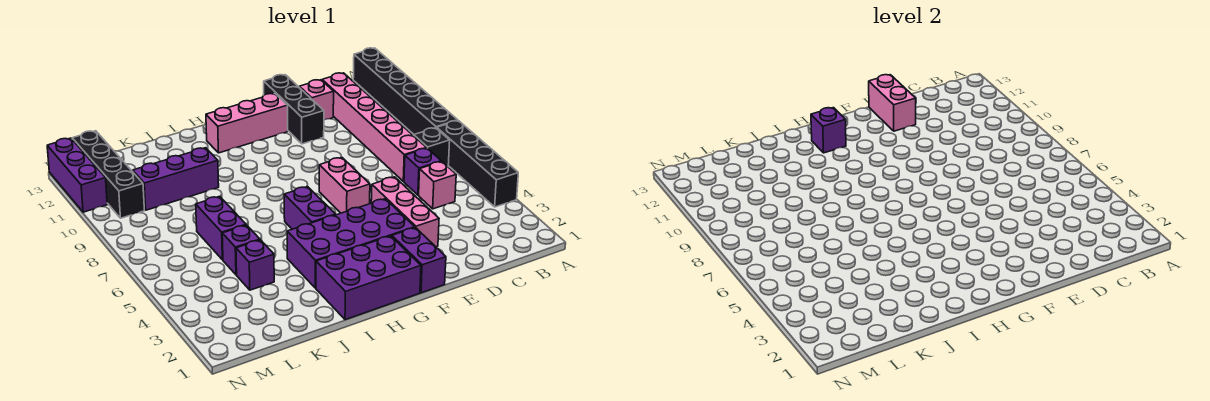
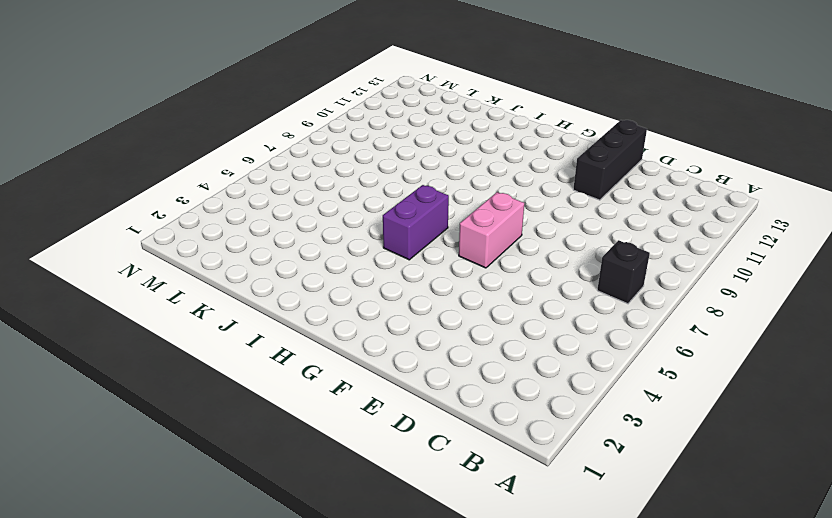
none -> black 1x4 brick [437,121,518,207]
none -> black 1x6 brick [353,48,458,134]
none -> pink 1x1 brick [419,161,456,209]

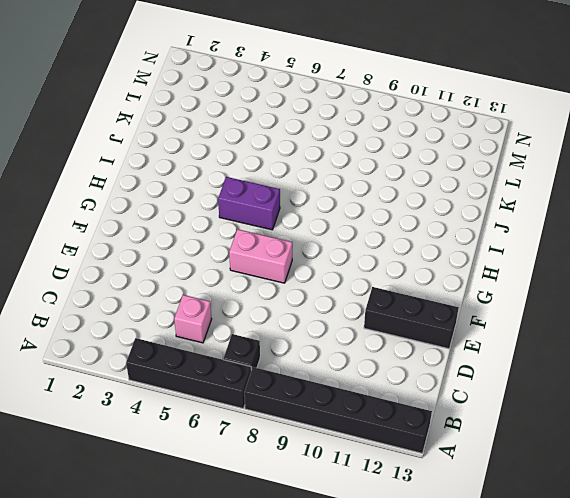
none -> purple 1x1 brick [404,148,441,195]
none -> pink 1x6 brick [322,73,426,182]
none -> pink 1x1 brick [299,80,334,120]

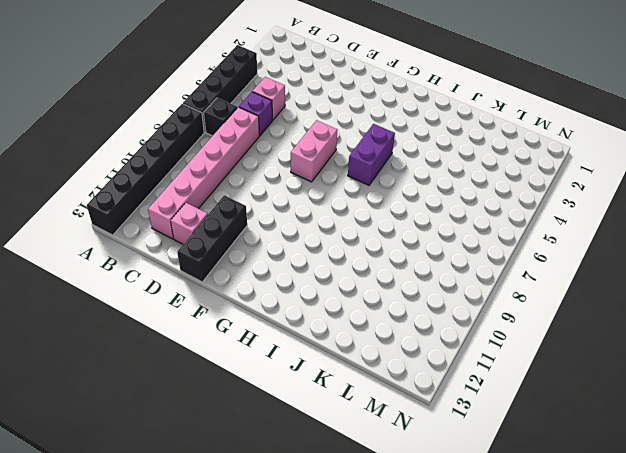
none -> pink 1x3 brick [371,177,439,247]
none -> purple 1x2 brick [392,228,446,293]
none -> purple 2x4 brick [287,199,415,288]

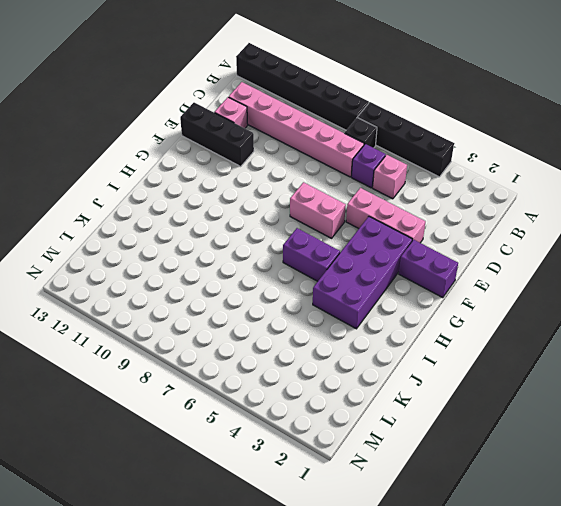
none -> pink 1x3 brick [206,94,288,153]
none -> purple 2x3 brick [316,236,421,320]
none -> purple 1x3 brick [133,148,219,210]

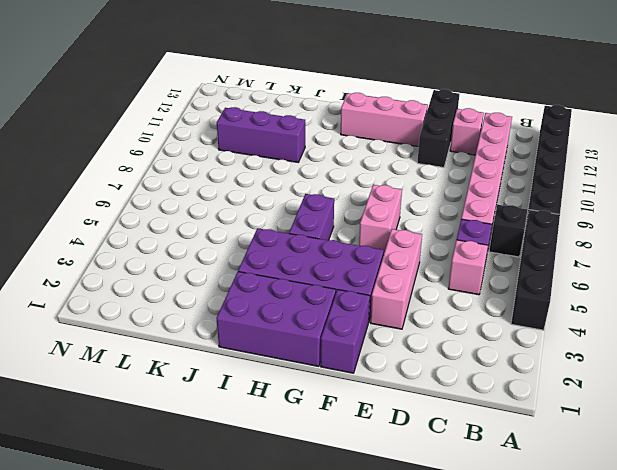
none -> purple 1x1 brick [236,240,274,290]
none -> purple 1x1 brick [222,225,260,275]
none -> purple 1x2 brick [196,196,246,260]

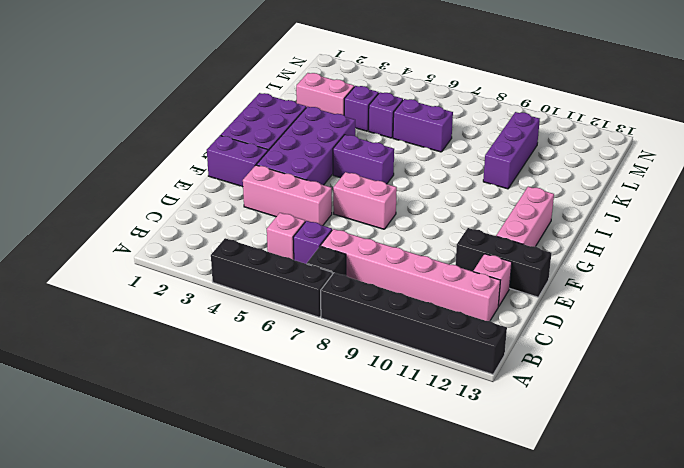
pink 1x2 brick [296,73,354,115] -> pink 1x2 brick moved to [869,75,916,131]
none -> black 1x4 brick [72,131,144,218]
none -> purple 1x3 brick [47,138,107,212]
none -> purple 1x1 brick [811,108,846,153]

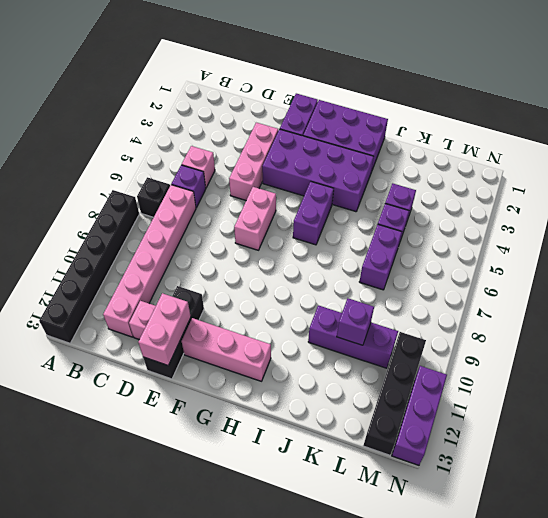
purple 1x1 brick [337,298,374,345] -> purple 1x1 brick moved to [811,108,846,153]
none -> black 1x4 brick [437,121,518,207]

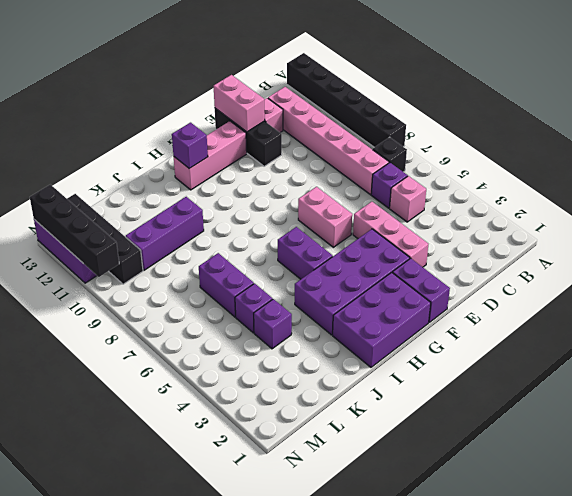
black 1x4 brick [30,184,119,277] -> black 1x4 brick moved to [437,121,518,207]

